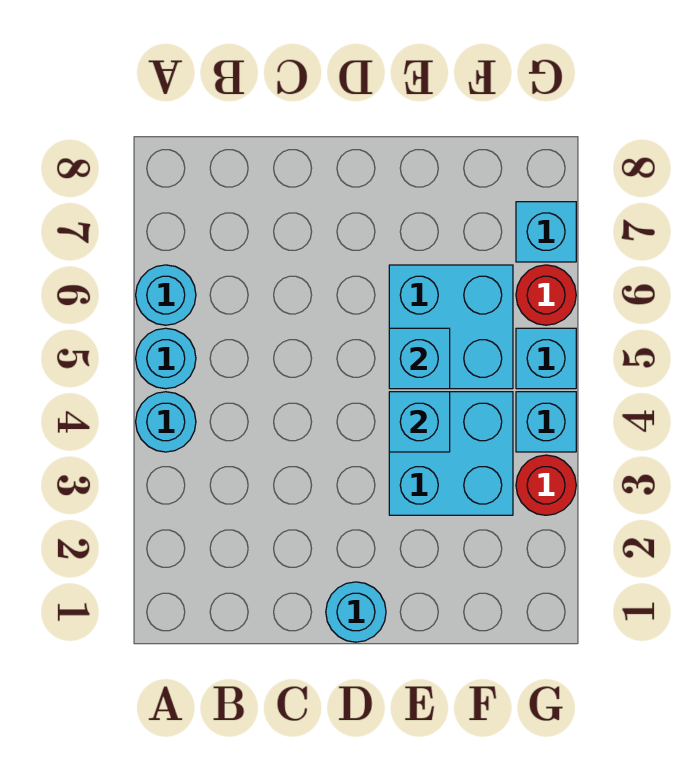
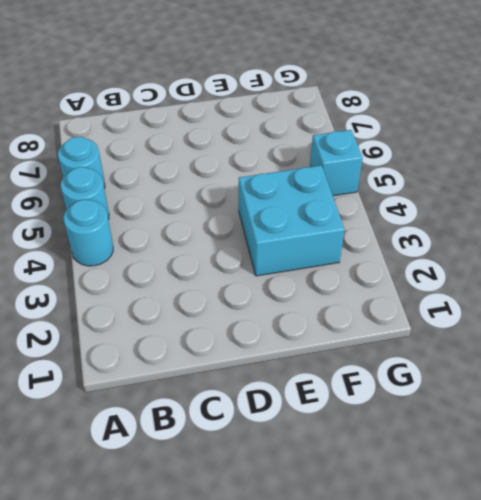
none -> cyan 1x1 round brick [326,582,386,642]
none -> cyan 2x2 brick [389,265,513,389]
none -> red 1x1 round brick [516,455,576,515]

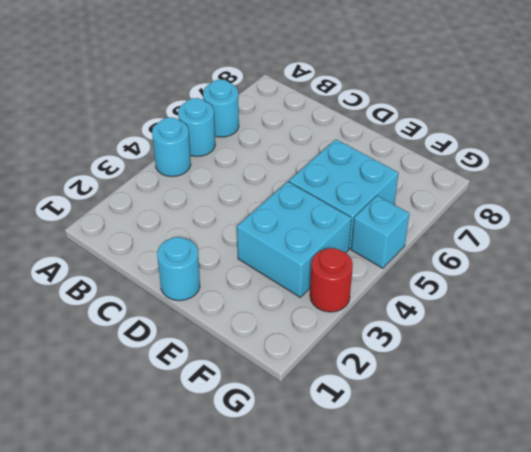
none -> cyan 1x1 brick [516,392,576,452]
none -> red 1x1 round brick [516,265,576,325]
none -> cyan 1x1 brick [516,202,576,262]

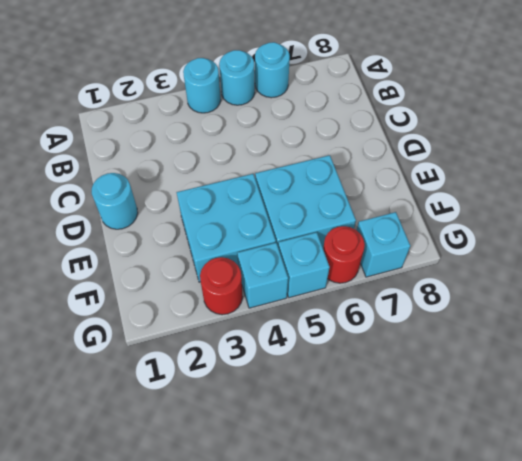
none -> cyan 1x1 brick [389,392,450,452]
none -> cyan 1x1 brick [389,328,450,389]

